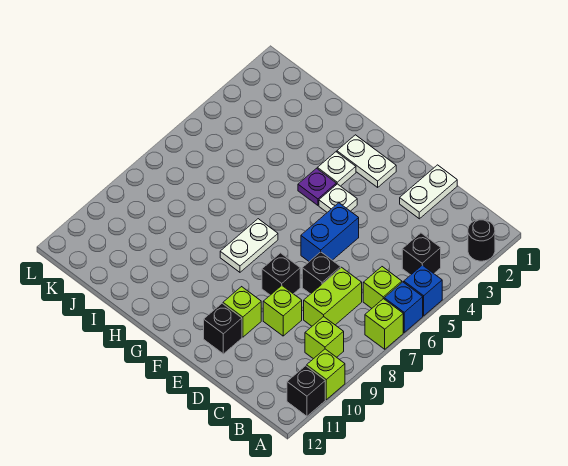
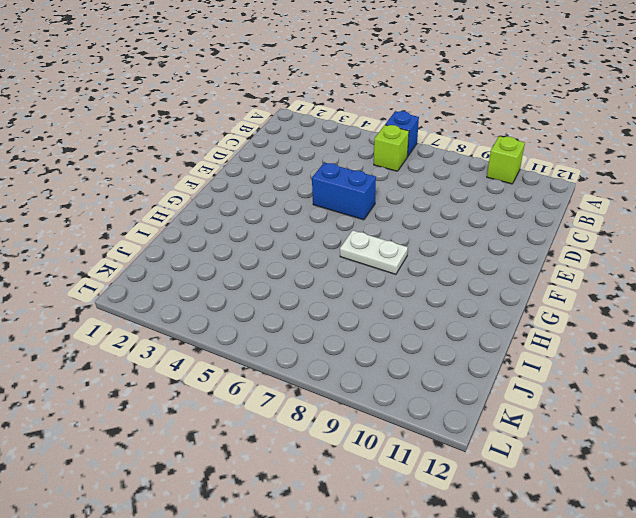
none -> black 1x1 round brick [468,219,495,261]
none -> blue 1x1 brick [404,265,442,316]
none -> lime 1x1 brick [365,299,403,349]

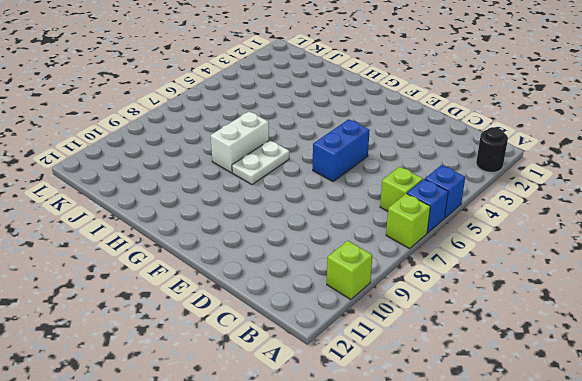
white 1x2 brick [211,111,269,173] -> none
none -> black 1x1 brick [287,366,325,416]
none -> black 1x1 brick [402,233,441,275]
none -> lime 1x1 brick [305,317,344,359]

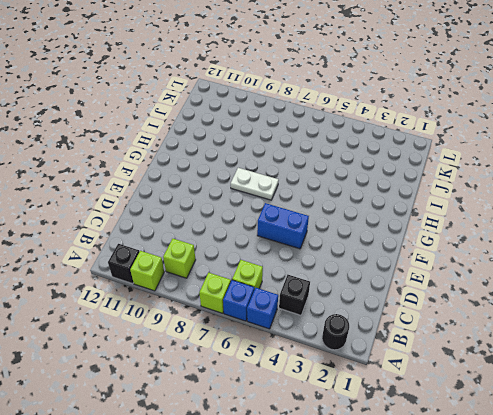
none -> lime 1x2 brick [304,267,362,326]
none -> white 1x2 plate [400,165,457,219]
none -> black 1x1 brick [302,252,341,294]

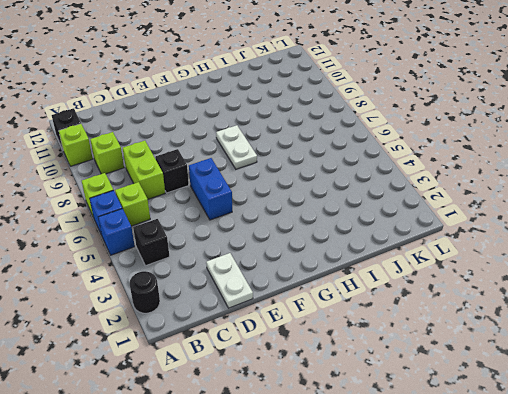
none -> lime 1x1 brick [263,286,302,336]
none -> black 1x1 brick [262,253,300,295]
none -> lime 1x1 brick [223,287,261,337]

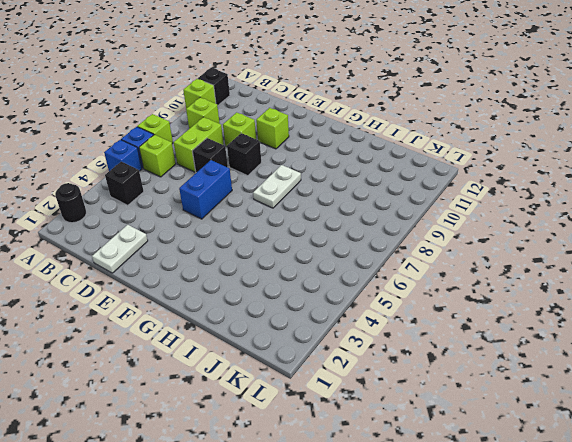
none -> black 1x1 brick [204,303,242,354]
none -> white 1x2 plate [337,135,396,187]
none -> white 1x1 plate [319,184,357,212]

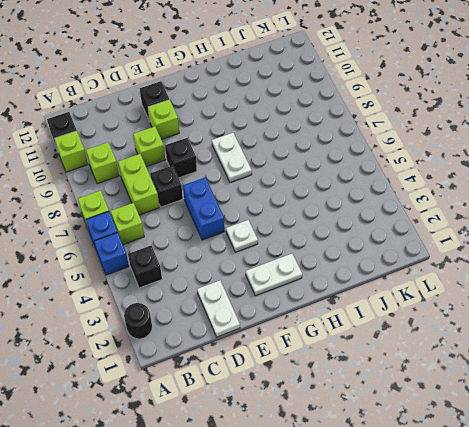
none -> white 1x1 plate [317,152,356,186]
none -> purple 1x1 plate [298,168,336,205]

